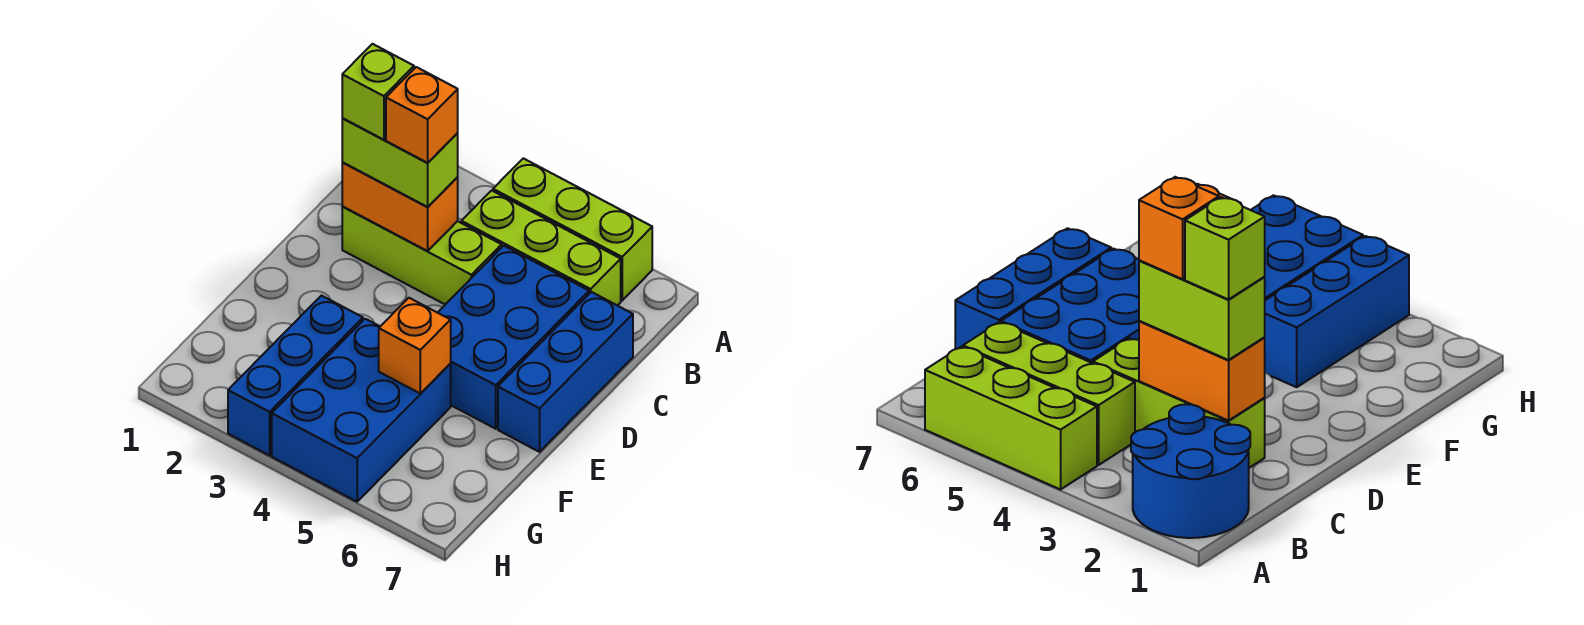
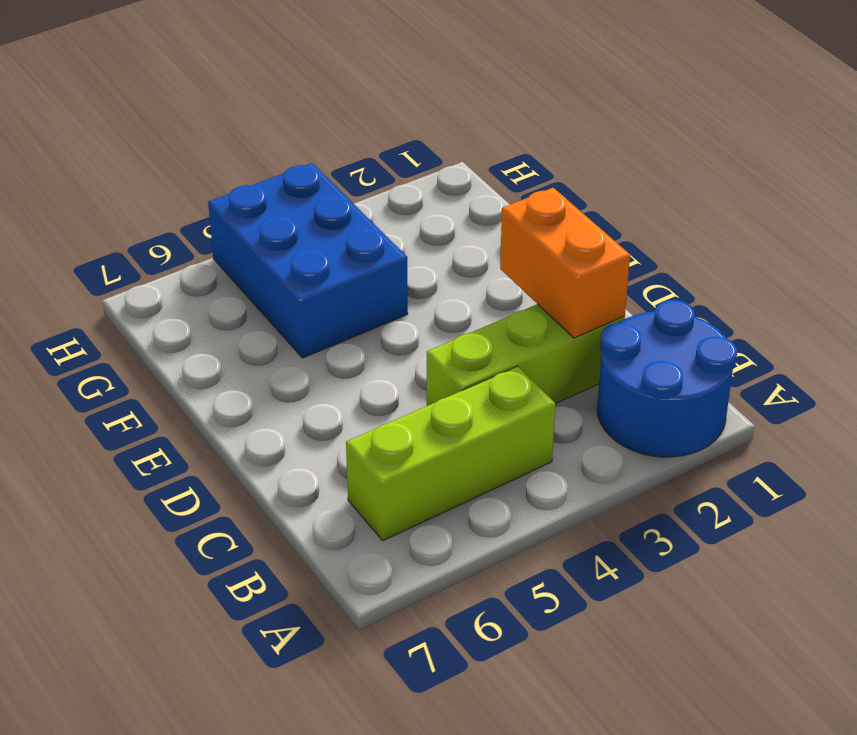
orange 1x2 brick [500,188,630,338] -> orange 1x2 brick turned to [342,163,458,251]
none -> lime 1x3 brick [493,158,652,300]
none -> blue 2x3 brick [438,246,589,429]
none -> blue 1x3 brick [498,292,633,452]

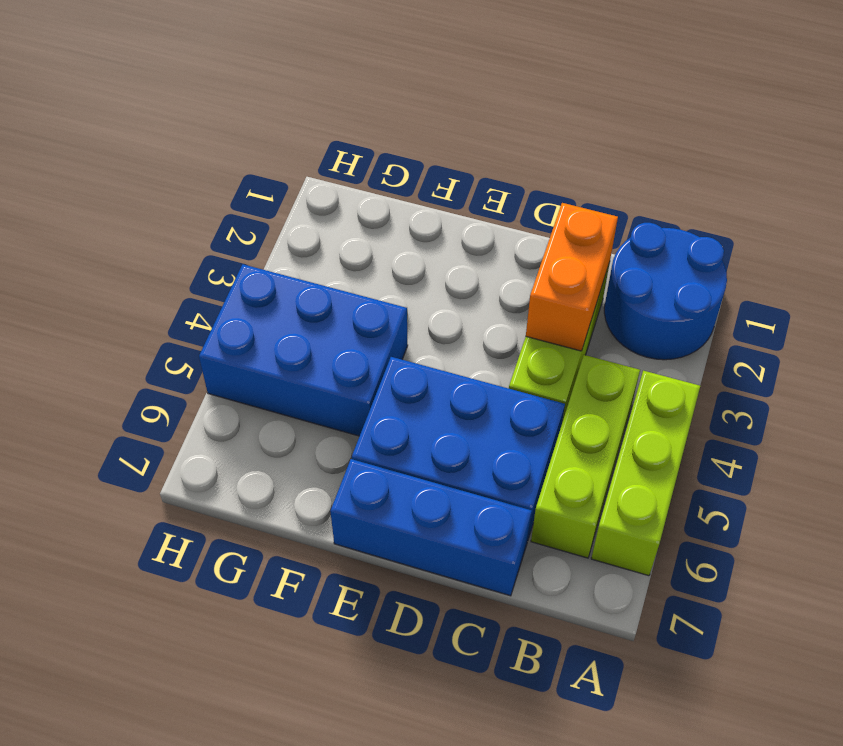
none -> blue 1x3 brick [228,296,363,455]
none -> orange 1x1 brick [379,298,451,393]
none -> lime 1x2 brick [342,118,458,207]

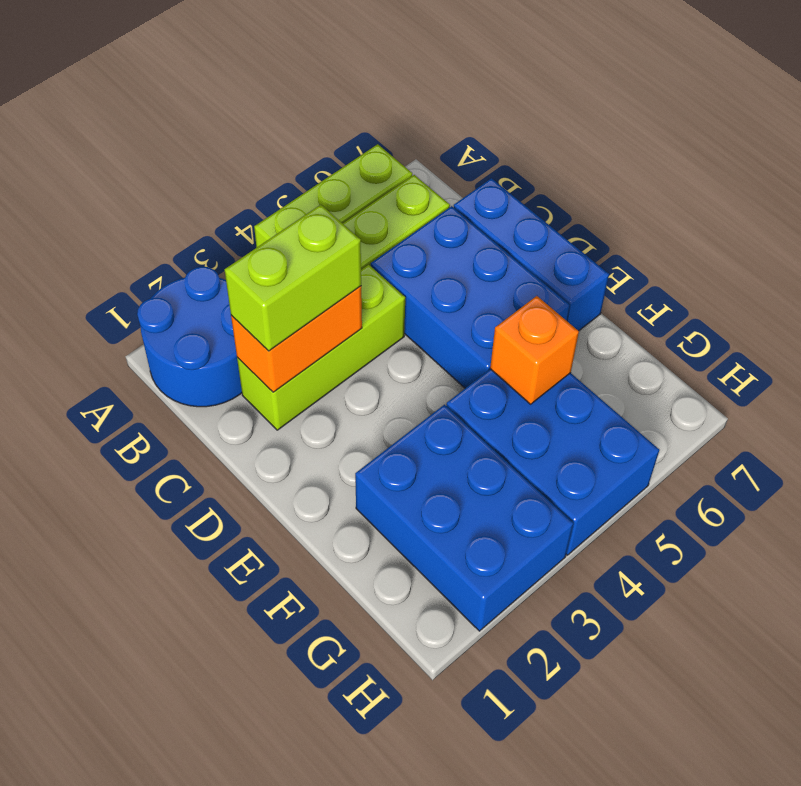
blue 2x3 brick [355,405,573,631] -> blue 1x3 brick [228,296,363,455]
none -> lime 1x1 brick [342,44,414,140]
none -> orange 1x1 brick [386,67,458,163]

